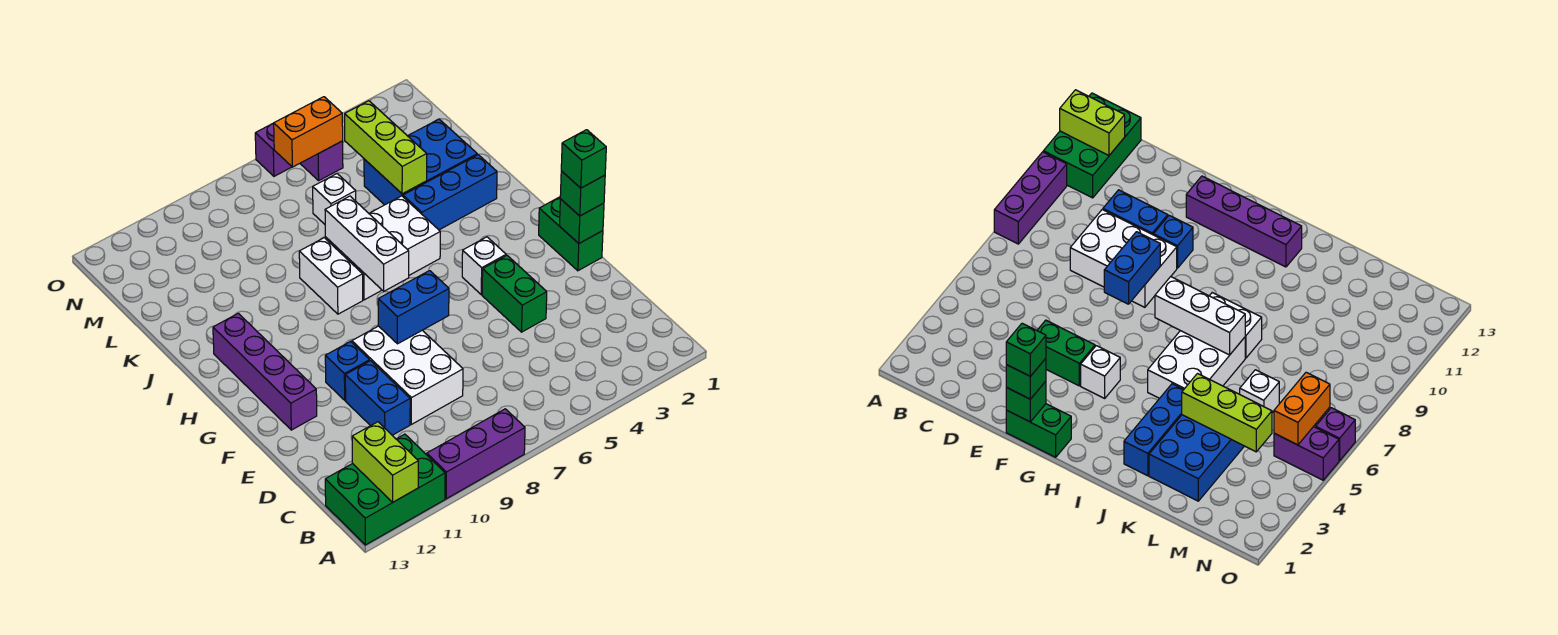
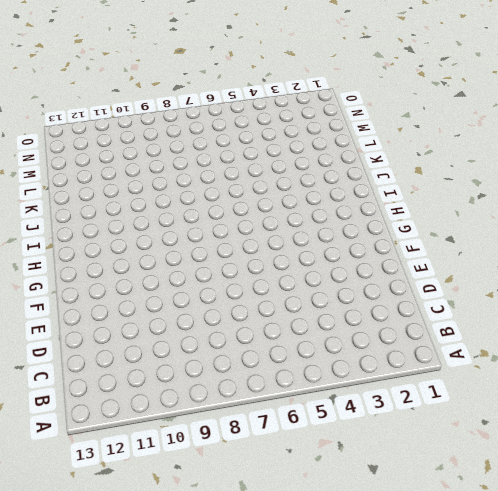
none -> purple 1x3 brick [427,409,525,499]
none -> green 2x3 brick [325,434,445,545]
none -> white 2x3 brick [352,326,463,424]

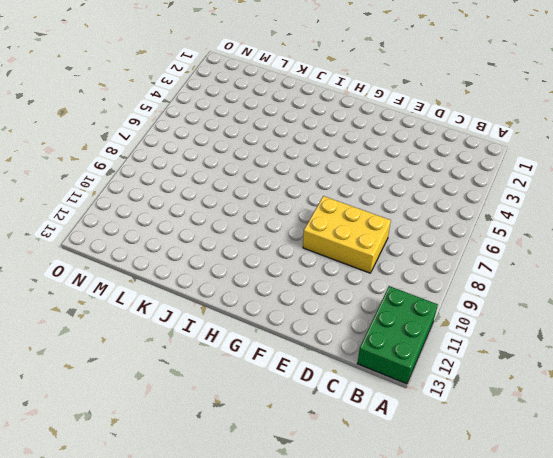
yellow 2x3 brick [303,196,391,273] -> white 2x3 brick [352,326,463,424]
none -> purple 1x3 brick [427,409,525,499]
none -> blue 1x2 brick [345,361,410,435]
none -> green 1x2 brick [482,256,547,332]

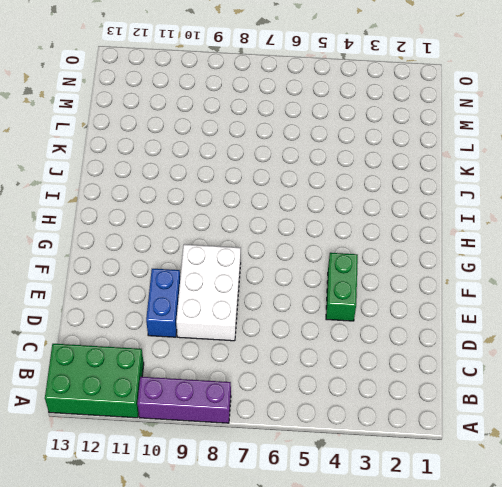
none -> green 1x2 brick [539,197,603,271]
none -> blue 1x1 brick [325,342,370,400]
none -> purple 1x4 brick [213,313,317,430]

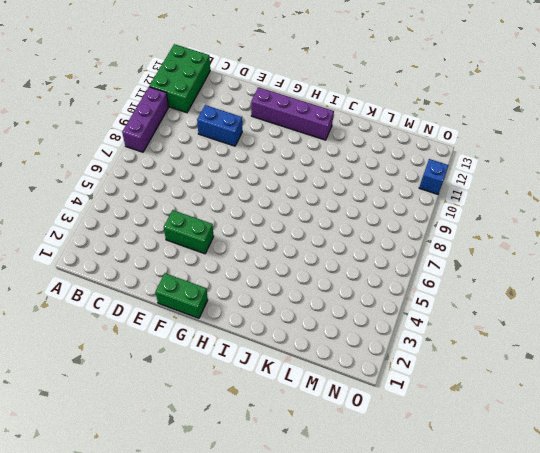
blue 1x1 brick [419,159,449,194] -> blue 1x1 brick moved to [325,342,370,400]
none -> white 2x3 brick [352,326,463,424]
none -> white 1x1 brick [462,237,506,294]
none -> white 2x3 brick [325,196,440,300]

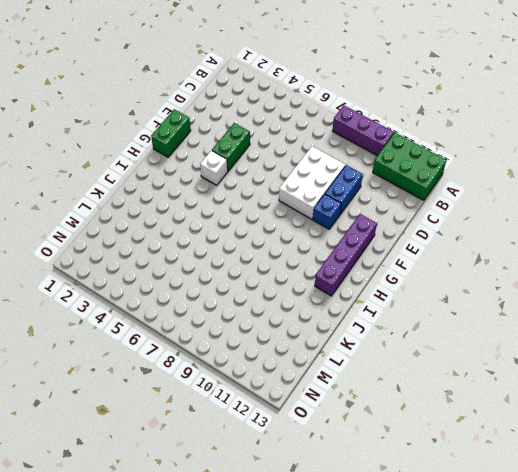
none -> white 2x3 brick [325,196,440,300]
none -> white 1x2 brick [299,238,363,314]
none -> blue 1x3 brick [403,155,497,230]

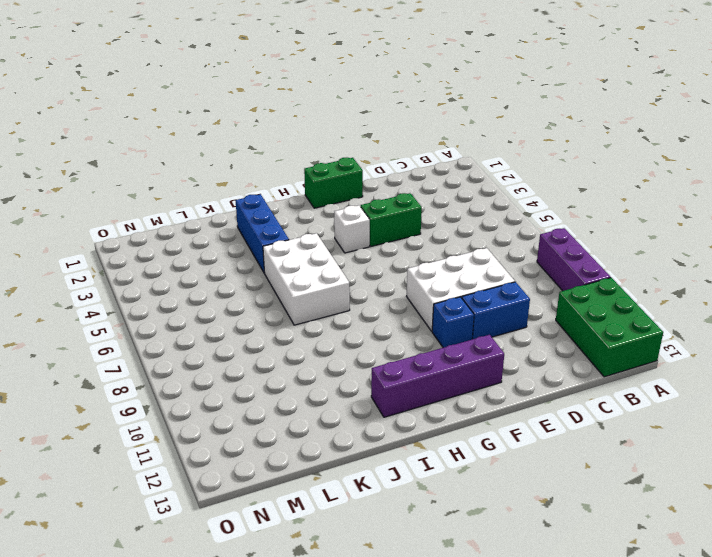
none -> white 1x2 brick [299,238,363,314]
none -> blue 2x3 brick [364,119,477,205]
none -> white 1x1 brick [313,174,356,224]

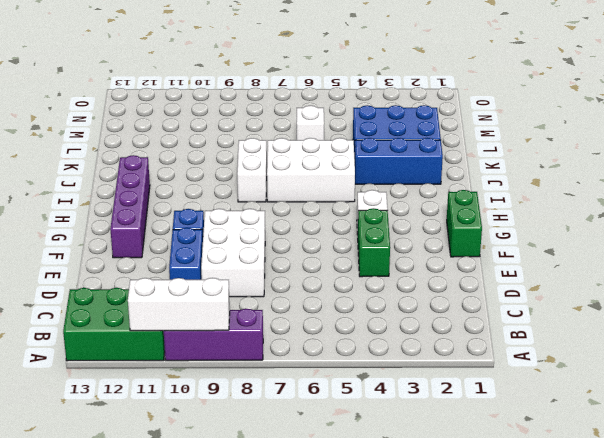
white 1x3 brick [128,278,230,331] -> white 1x3 brick turned to [325,196,409,291]
none -> purple 1x2 brick [300,141,343,181]
none -> purple 1x1 brick [255,123,292,176]
none -> lime 1x2 brick [352,422,418,503]

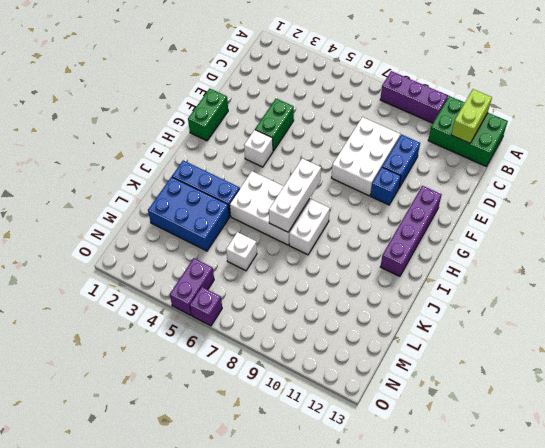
none -> green 1x1 brick [560,199,604,243]
none -> blue 1x2 brick [378,271,449,344]
none -> lime 1x3 brick [345,101,427,194]

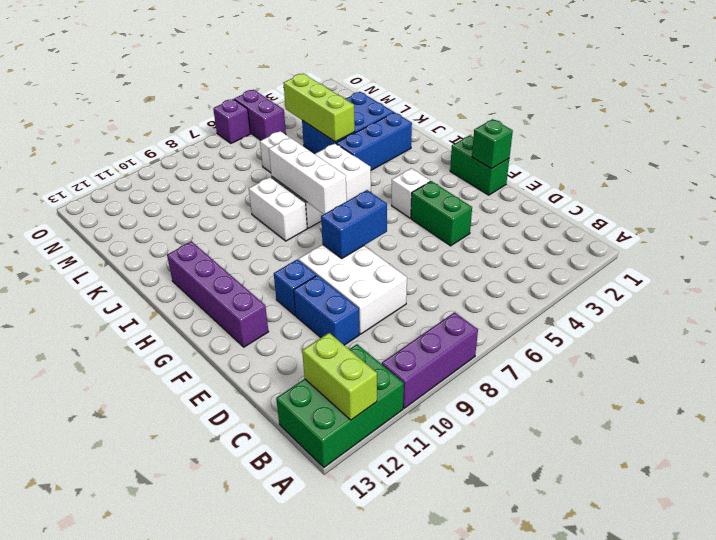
none -> orange 1x2 brick [274,97,343,167]
none -> green 1x1 brick [560,171,605,216]
none -> green 1x1 brick [561,130,606,188]

